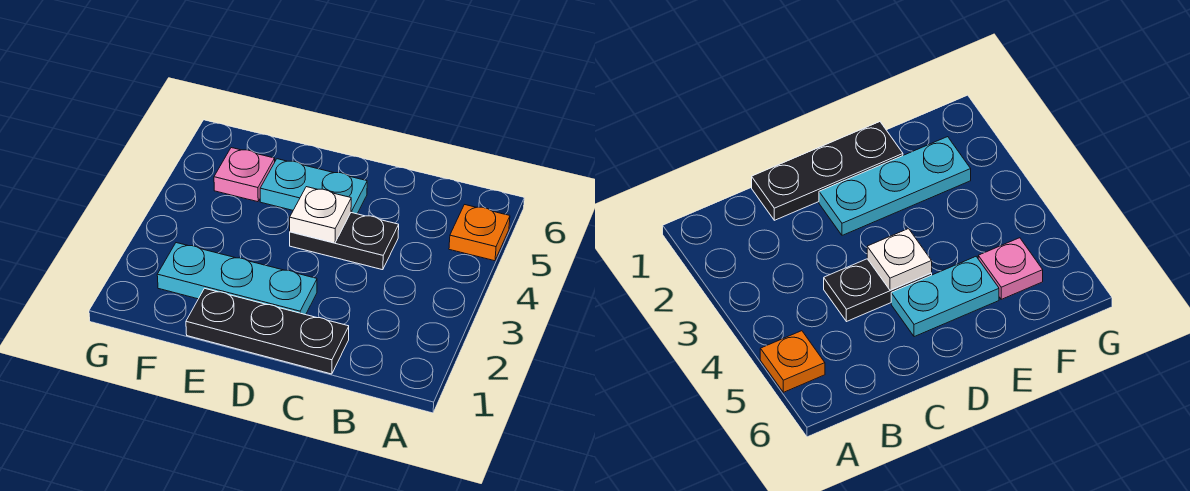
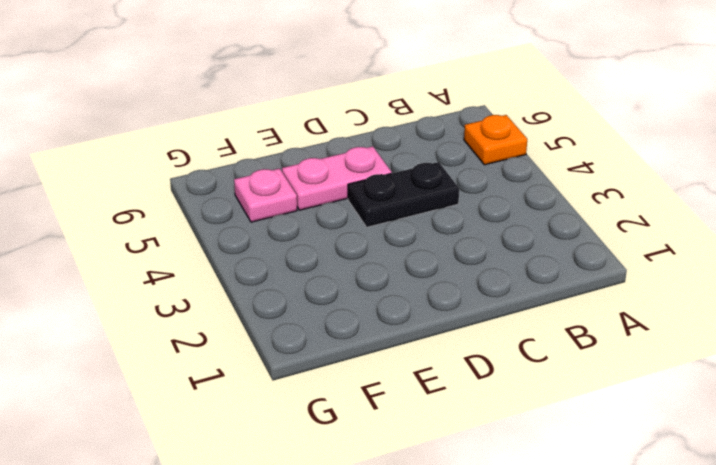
pink 1x2 plate [282,146,392,210] -> cyan 1x2 plate [260,159,367,214]
none -> black 1x3 plate [186,288,349,374]
none -> cyan 1x3 plate [157,243,317,315]

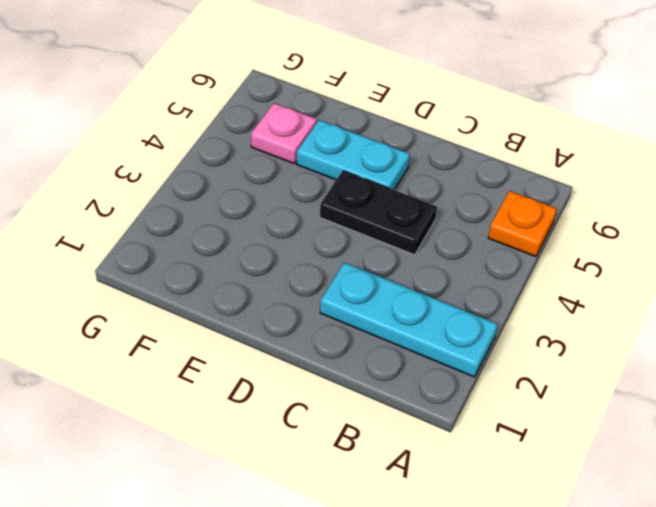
cyan 1x3 plate [320,262,498,377] -> cyan 1x3 plate moved to [157,243,317,315]
none -> black 1x3 plate [186,288,349,374]
none -> white 1x1 plate [290,187,351,243]

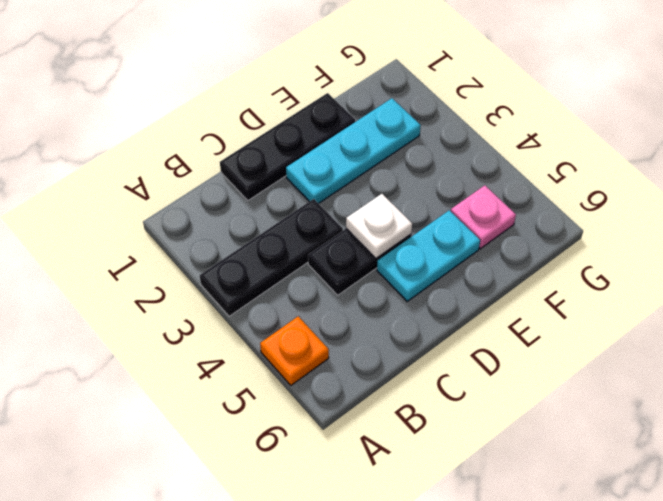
black 1x3 plate [200,199,343,316] -> none

